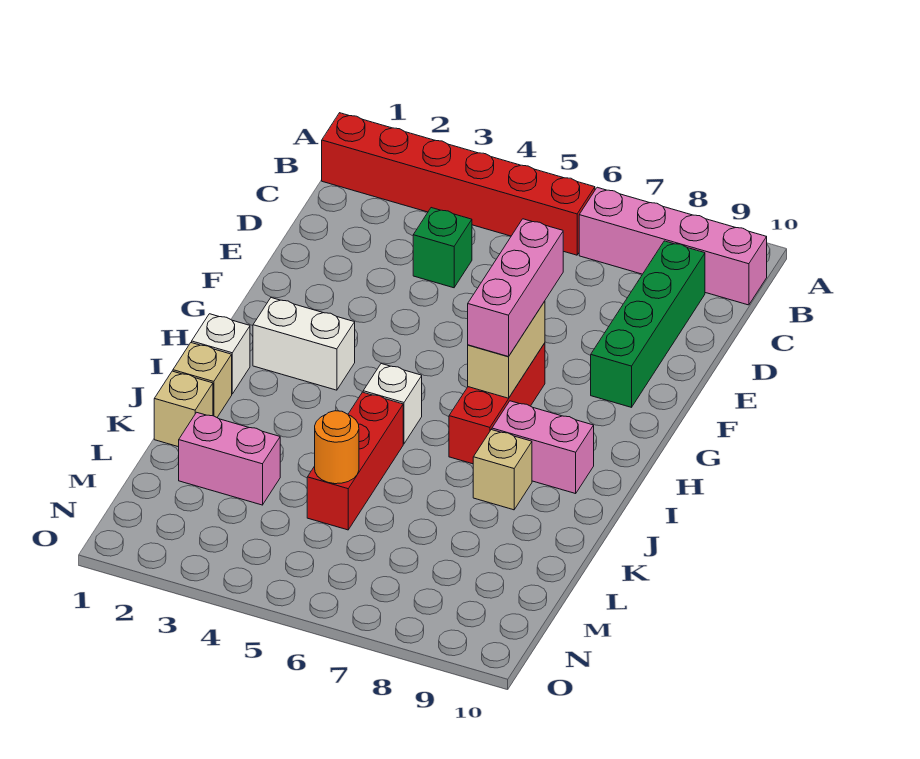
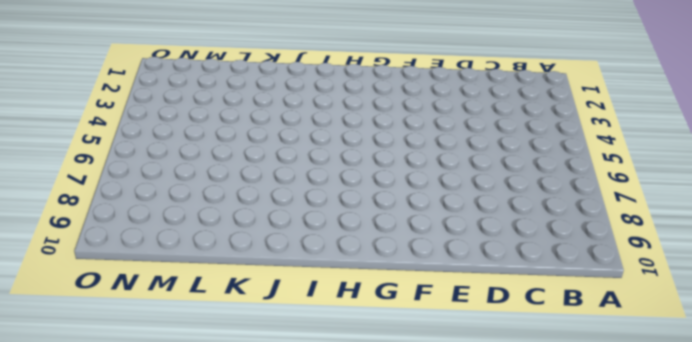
none -> red 1x6 brick [322,113,595,255]
none -> pink 1x4 brick [579,187,767,305]
none -> green 1x4 brick [591,241,705,407]

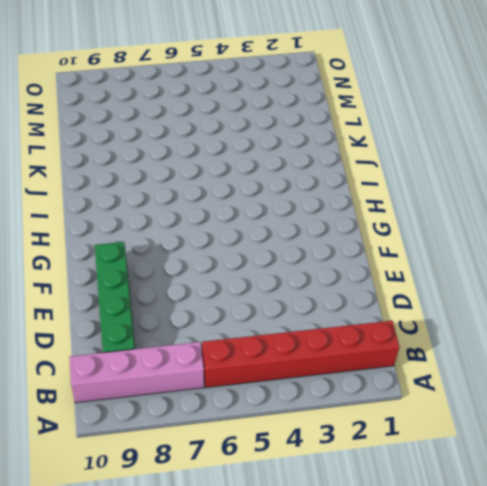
none -> green 1x1 brick [413,208,472,288]
none -> red 1x3 brick [449,343,545,464]
none -> white 1x2 brick [253,298,355,390]

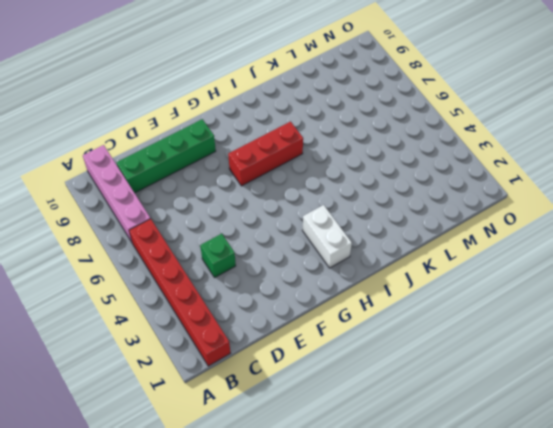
none -> white 1x1 brick [192,314,250,394]
none -> white 1x1 brick [363,364,422,444]
none -> pink 1x2 brick [492,401,594,494]

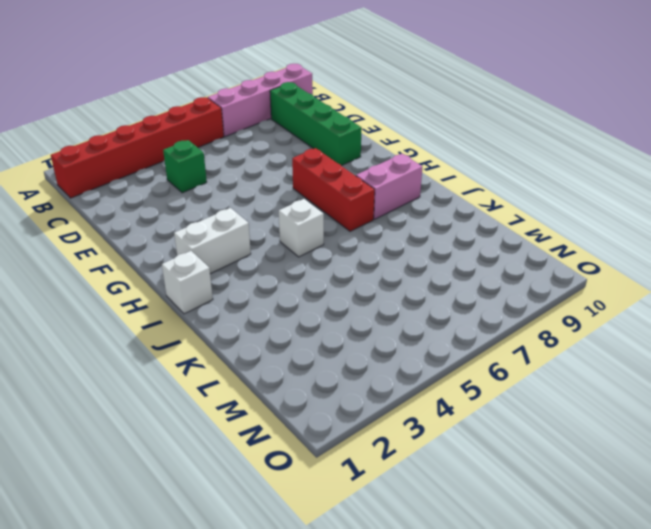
none -> tan 1x1 brick [173,343,232,417]
none -> red 1x3 brick [307,392,403,530]
none -> tan 1x1 brick [473,430,532,510]

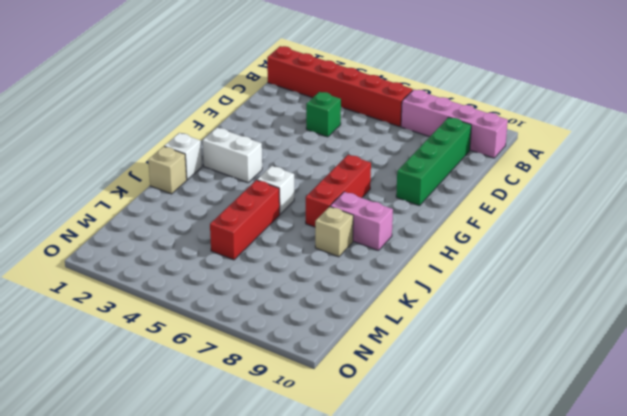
none -> tan 1x1 brick [154,371,213,447]
none -> pink 1x2 brick [179,412,280,505]
none -> tan 1x2 brick [468,301,545,398]

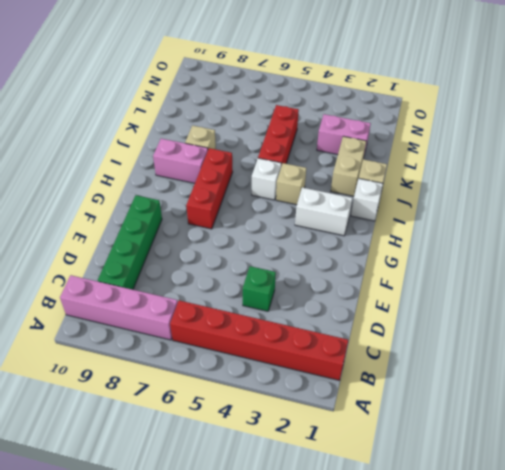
tan 1x1 brick [276,163,306,205] -> tan 1x1 brick moved to [154,371,213,447]
tan 1x2 brick [331,136,366,196] -> tan 1x2 brick moved to [468,301,545,398]
none -> orange 1x1 round brick [315,411,359,484]
none -> pink 1x3 brick [468,219,563,357]

